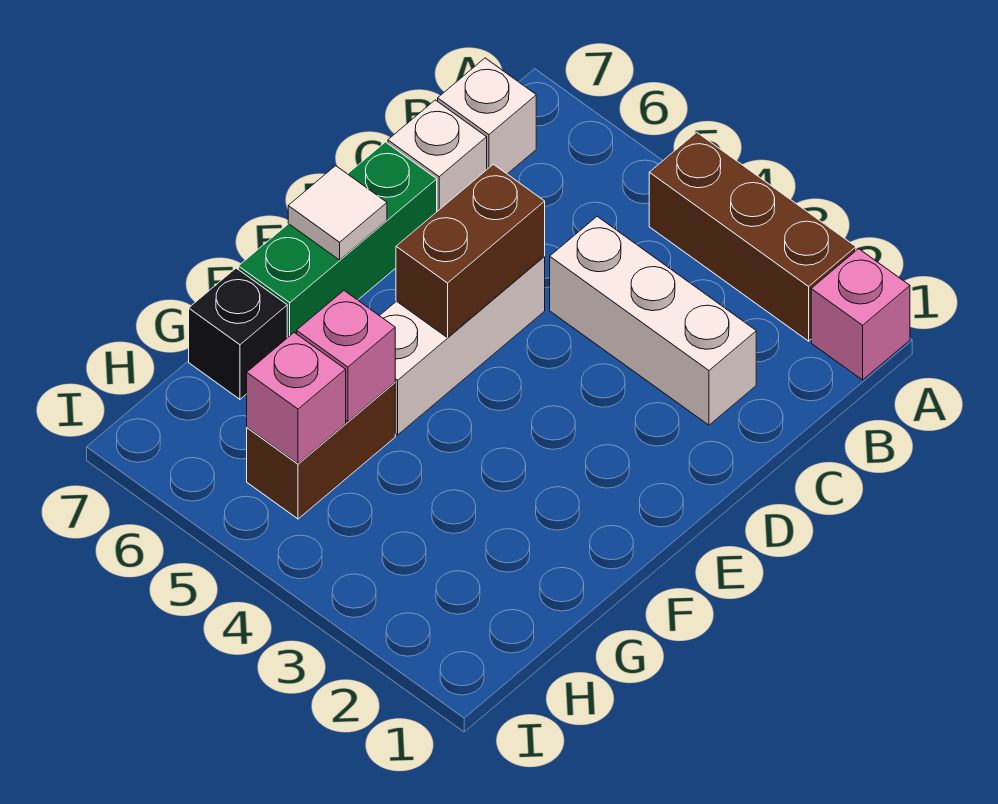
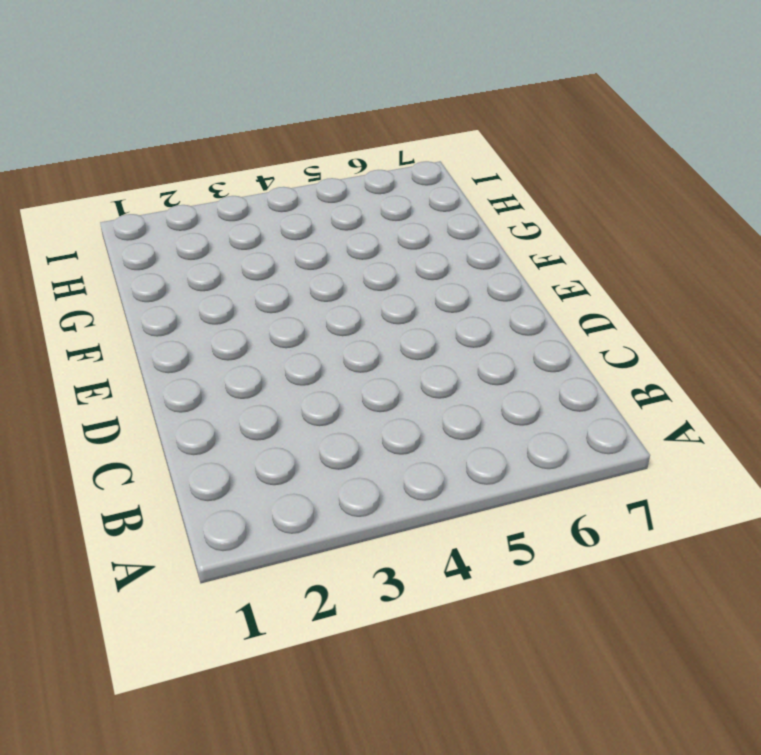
none -> pink 1x1 brick [811,249,910,380]
none -> brown 1x3 brick [649,132,856,341]
none -> white 1x1 brick [438,58,536,174]

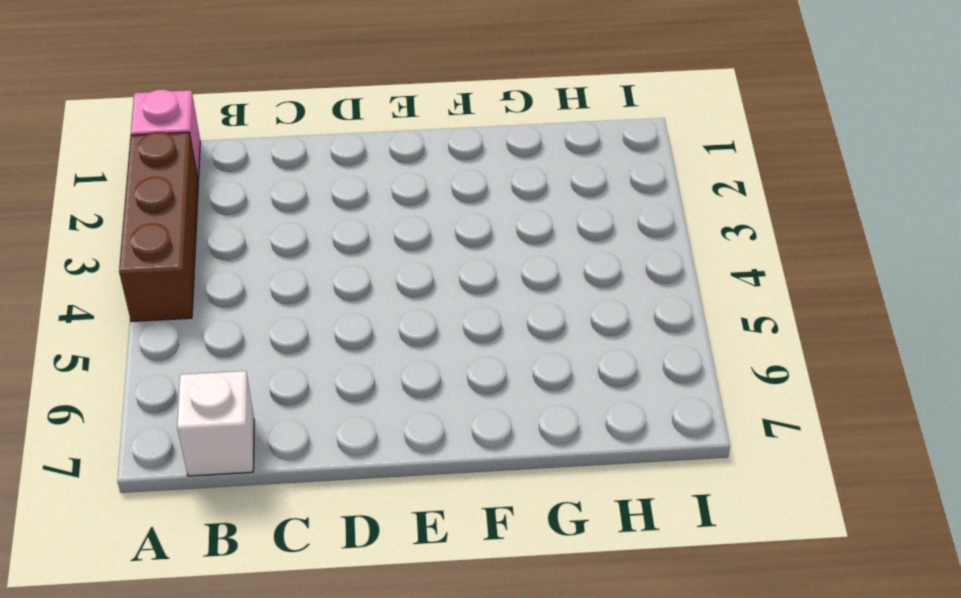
none -> white 1x3 brick [550,216,756,425]
none -> white 1x1 brick [388,100,487,211]
none -> white 1x3 brick [380,257,545,435]

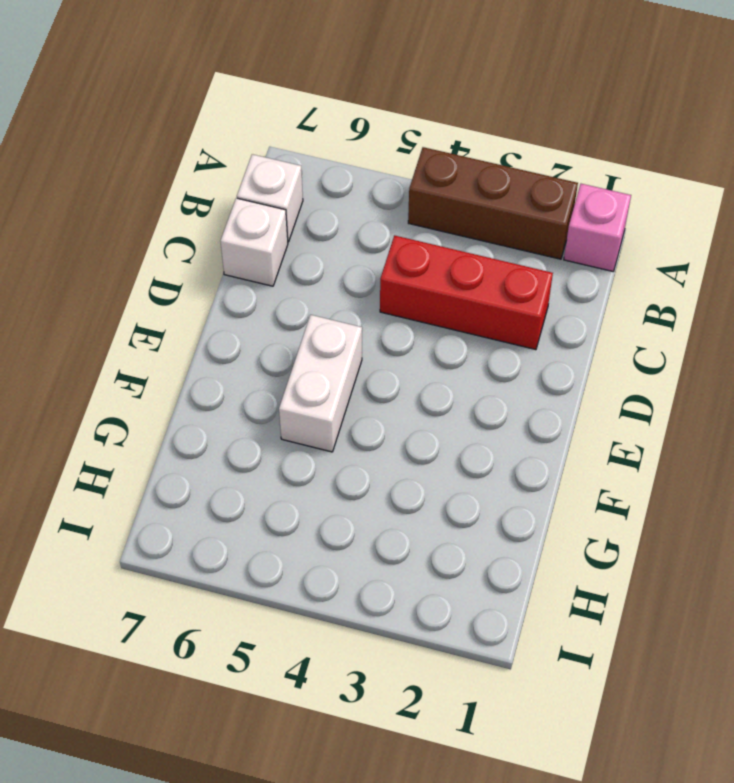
red 1x3 brick [380,235,553,350] -> white 1x3 brick [550,216,756,425]
white 1x2 brick [279,315,362,452] -> white 1x3 brick [380,257,545,435]
none -> green 1x3 brick [238,142,437,338]
none -> brown 1x2 brick [247,383,395,519]
none -> black 1x1 brick [189,268,287,399]

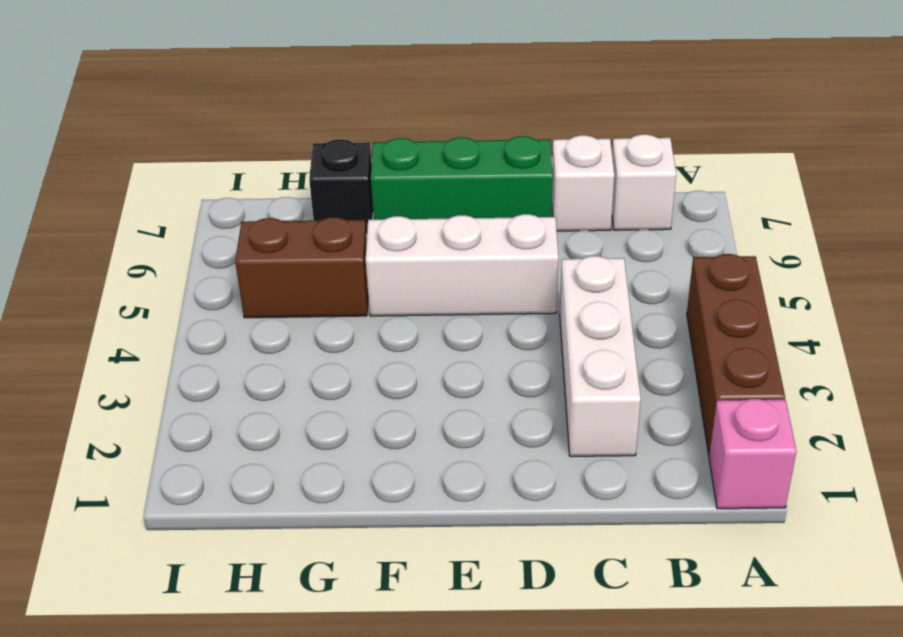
none -> brown 1x2 brick [396,164,545,338]
none -> white 1x1 tile [288,166,387,260]
none -> pink 1x1 brick [297,291,395,422]

